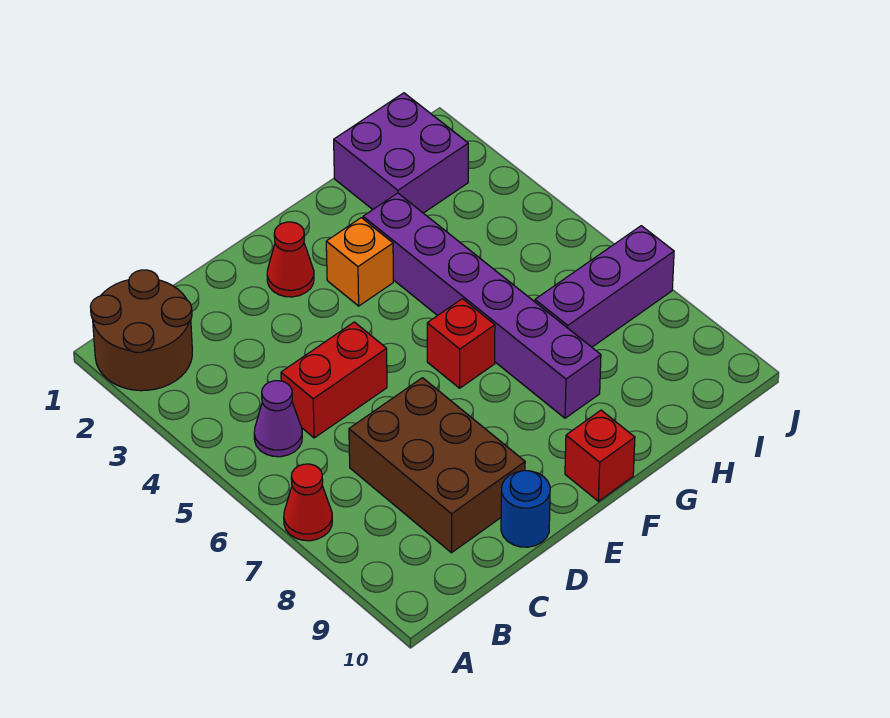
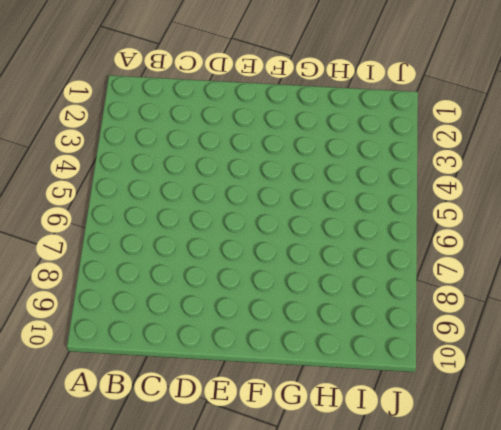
none -> brown 2x2 round brick [91,270,192,391]
none -> red 1x1 cone [284,464,332,541]
none -> purple 1x1 cone [254,381,302,457]

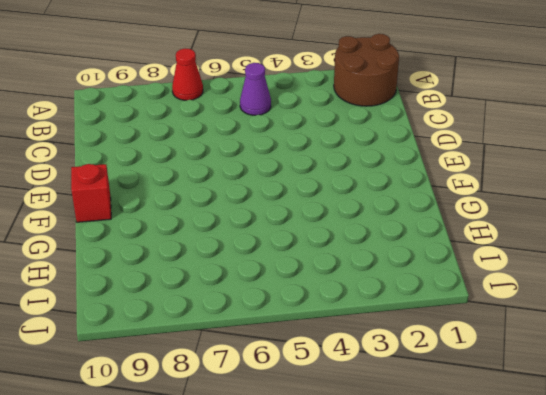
none -> red 1x2 brick [281,322,387,438]
none -> brown 2x3 brick [349,378,525,553]
none -> blue 1x1 round brick [501,471,550,547]

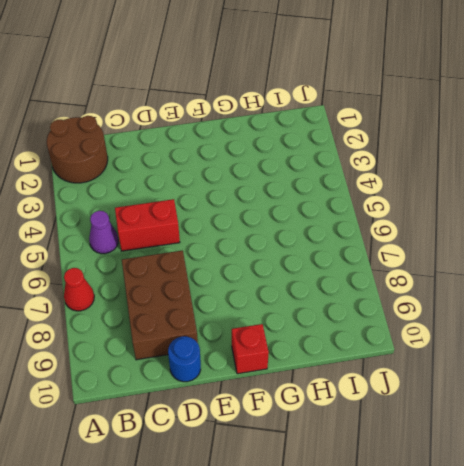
none -> red 1x1 cone [267,222,314,297]
none -> orange 1x1 brick [326,218,393,306]
none -> red 1x1 brick [427,299,495,388]

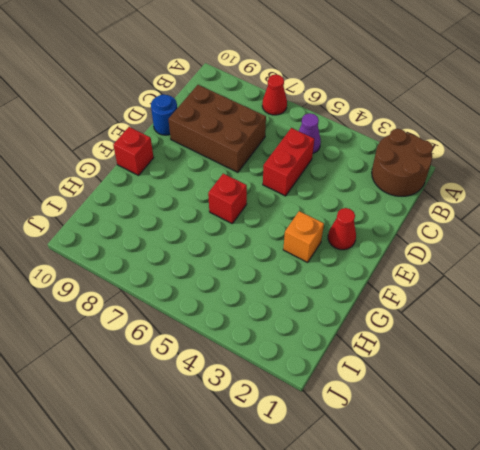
none -> purple 1x6 brick [363,193,601,418]
none -> purple 2x2 brick [334,93,468,213]
none -> purple 1x3 brick [535,226,674,347]

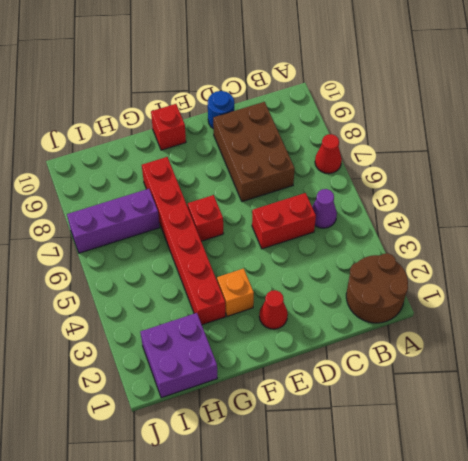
red 1x6 brick [142,157,226,325] -> purple 1x6 brick [363,193,601,418]

